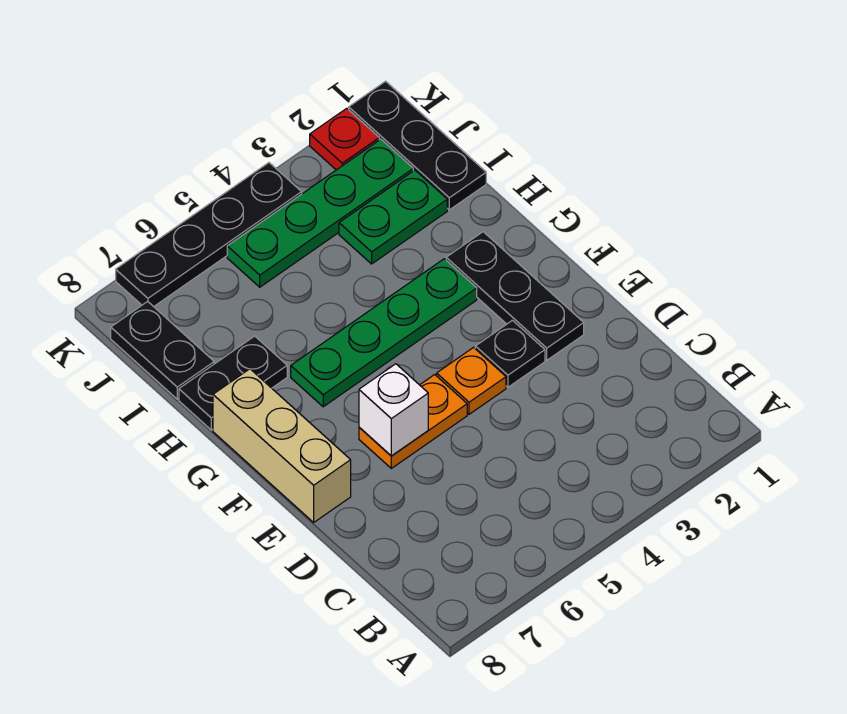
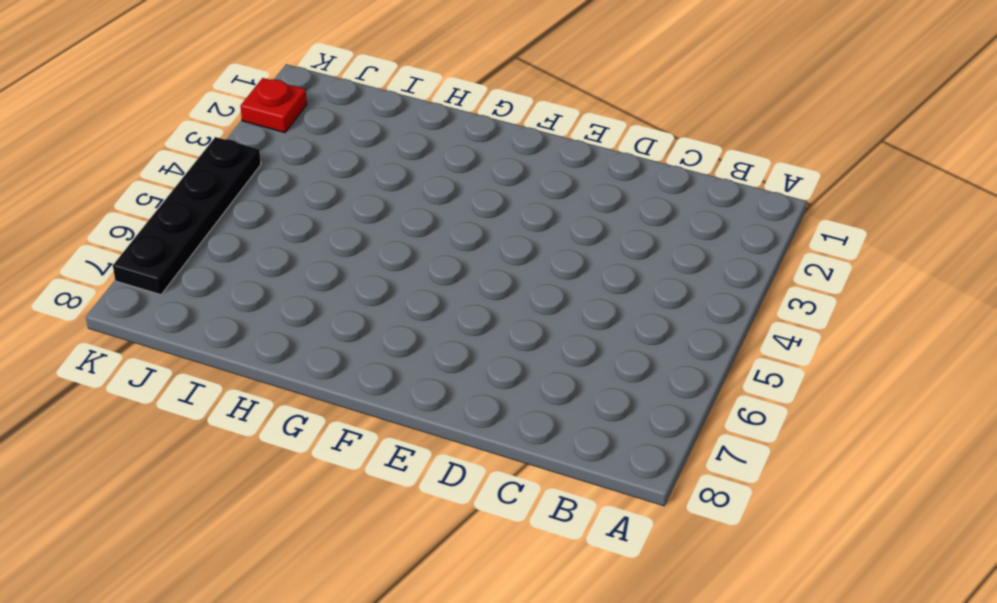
none -> black 1x3 plate [446,232,584,360]
none -> black 1x1 plate [475,320,545,387]
none -> orange 1x1 plate [437,347,506,414]

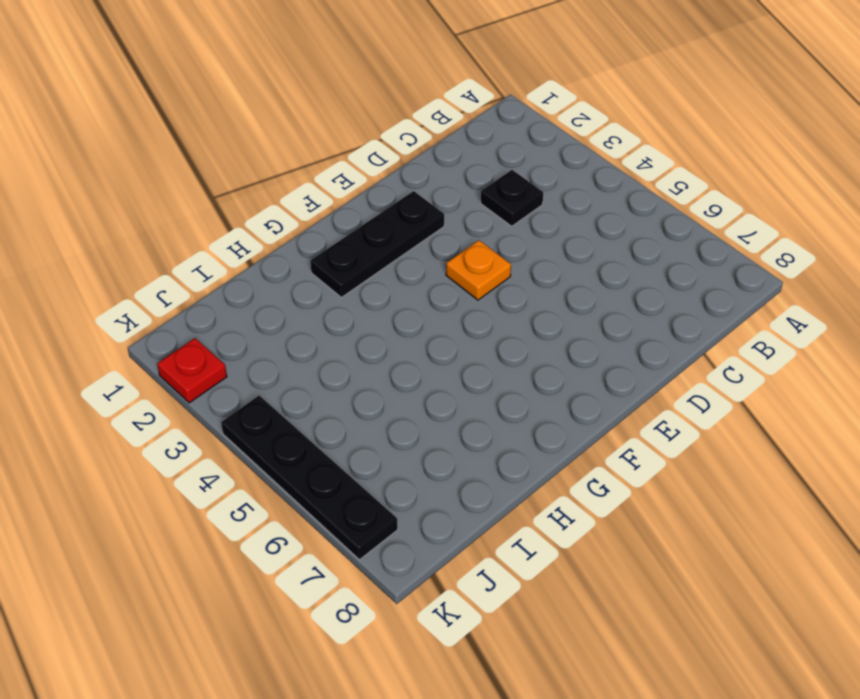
black 1x1 plate [481,170,543,226] -> black 1x1 plate moved to [475,320,545,387]
none -> orange 1x2 plate [359,375,467,468]
none -> tan 1x3 brick [213,369,351,522]
none -> green 1x4 plate [291,259,477,407]

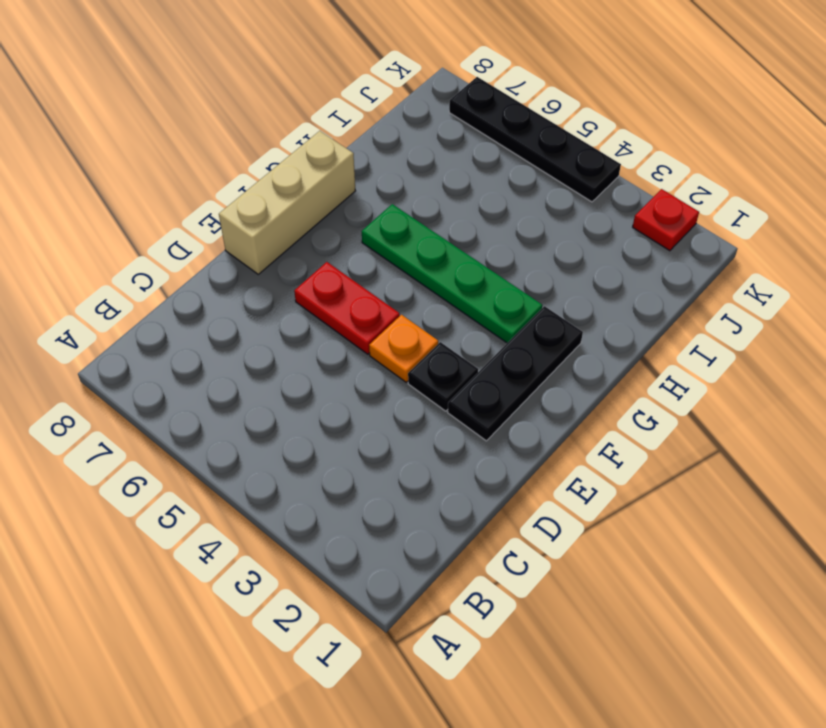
red 1x2 plate [294,262,400,354] -> orange 1x2 plate [359,375,467,468]
none -> black 1x2 plate [179,336,287,430]
none -> black 1x3 plate [349,81,486,210]
none -> green 1x2 plate [339,170,447,264]

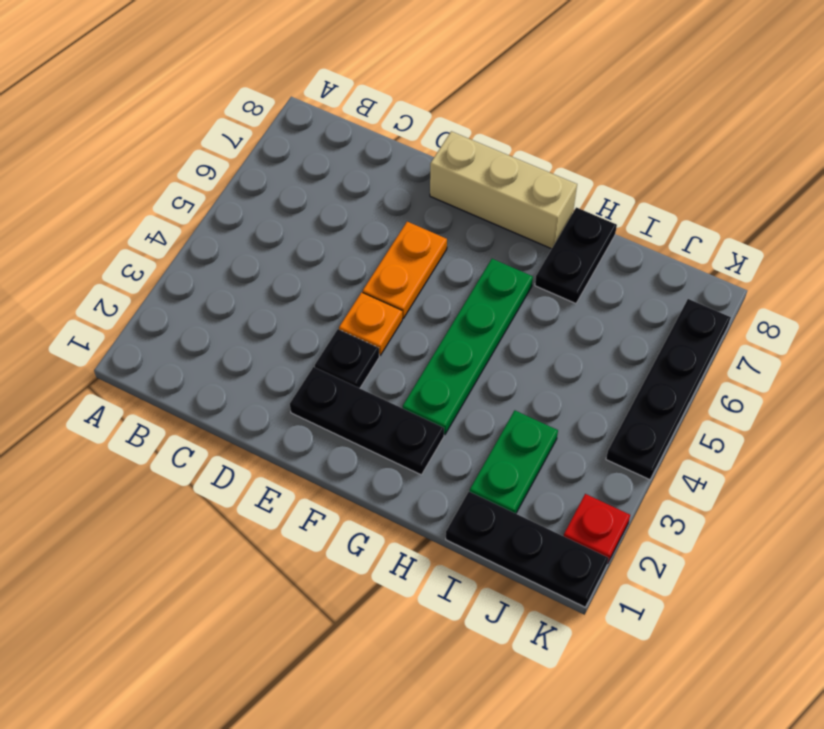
none -> black 1x2 plate [111,301,214,399]
none -> green 1x4 plate [227,139,413,287]
none -> white 1x1 brick [359,364,428,456]

